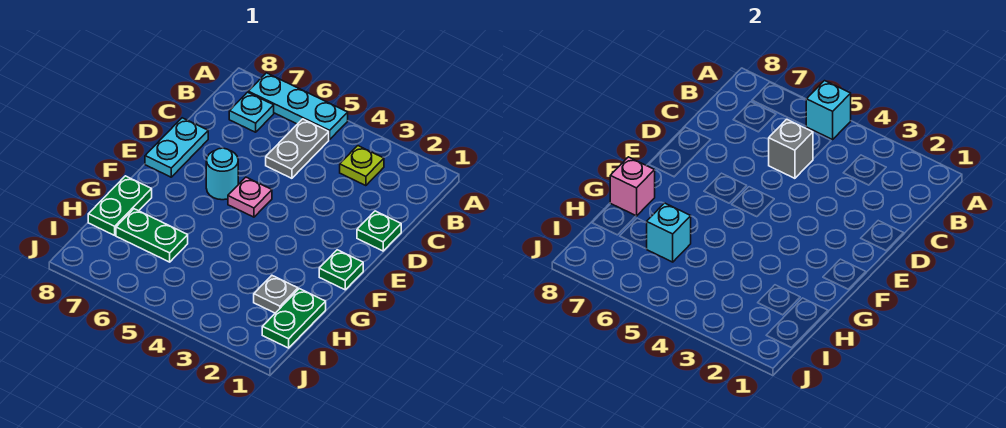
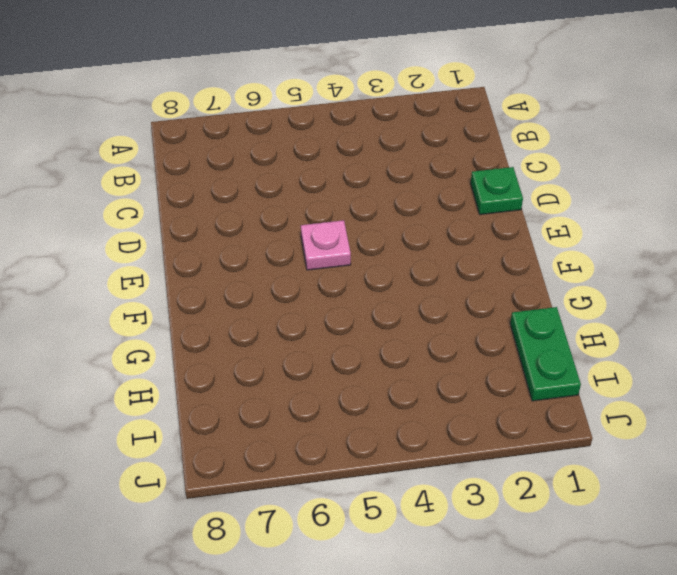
none -> cyan 1x3 plate [248,73,348,139]
none -> lime 1x1 plate [340,146,384,186]
none -> grey 1x2 plate [266,119,329,178]

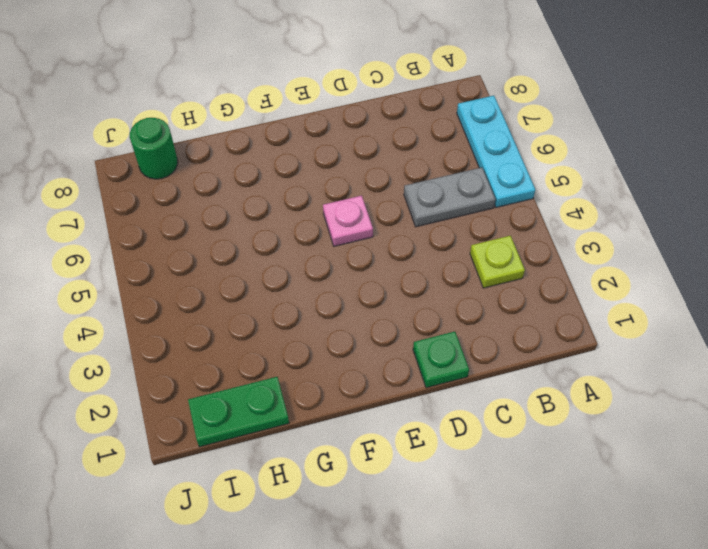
green 1x1 round brick [130,118,178,179] -> none
none -> cyan 1x1 plate [229,92,274,132]
none -> cyan 1x2 plate [145,118,208,177]
none -> cyan 1x1 round brick [206,148,238,200]

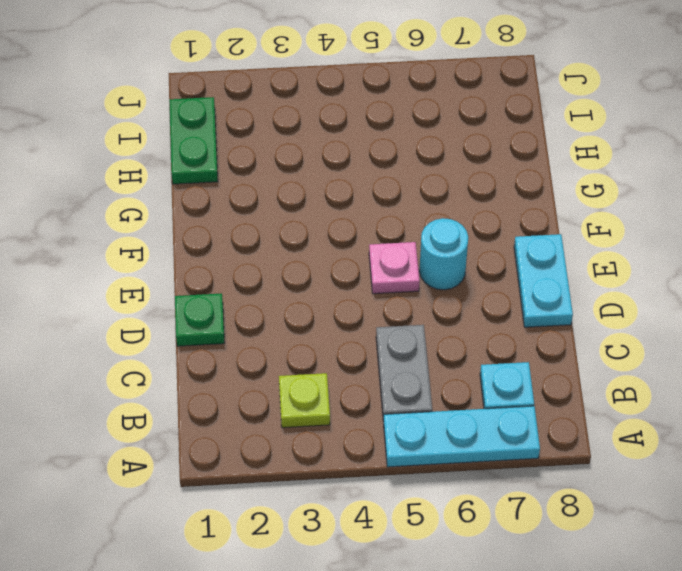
none -> green 1x1 plate [319,250,363,290]
none -> green 1x2 plate [88,176,152,235]
none -> grey 1x1 plate [254,276,298,313]

